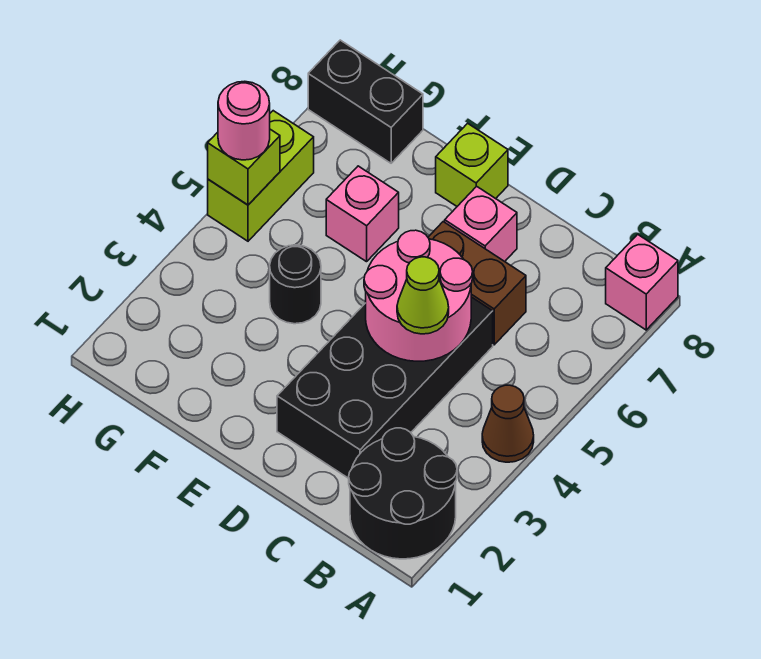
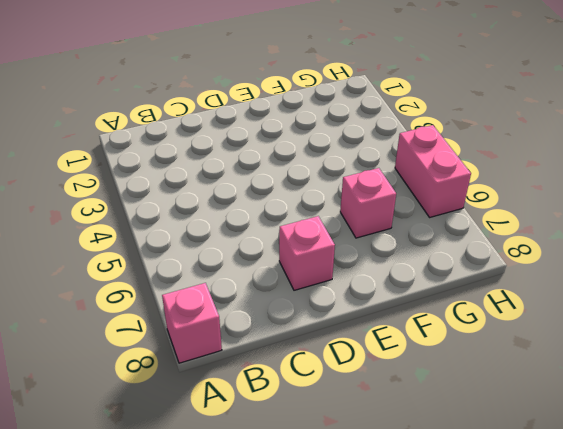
pink 1x2 brick [395,125,471,217] -> lime 1x2 brick [208,111,314,241]
none -> black 2x2 round brick [349,428,457,559]
none -> brown 1x1 cone [482,385,534,462]
none -> black 2x4 brick [277,297,493,478]

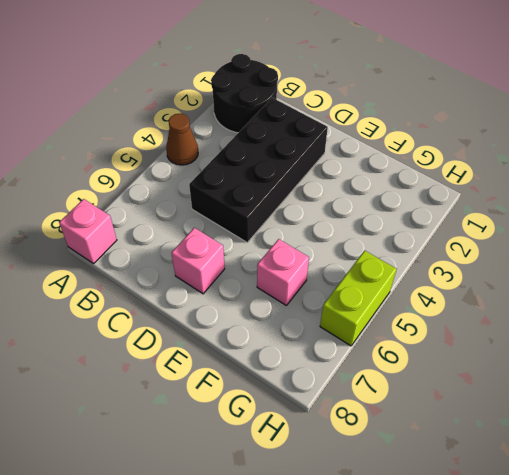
none -> brown 1x2 brick [428,222,526,345]
none -> lime 1x1 brick [436,123,508,206]
none -> black 1x1 round brick [270,245,321,324]

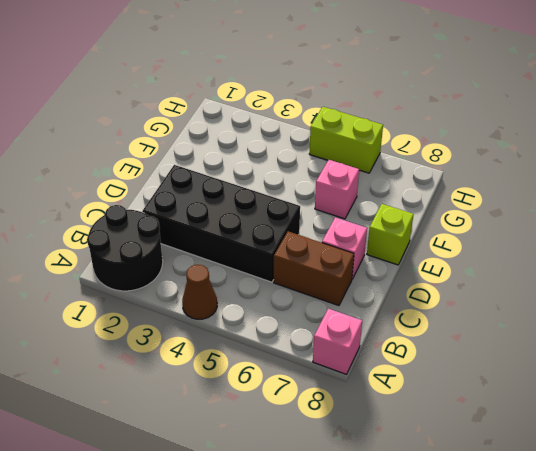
brown 1x2 brick [274,231,354,306] -> brown 1x2 brick turned to [428,222,526,345]
none -> black 1x1 round brick [270,245,321,324]
none -> black 1x2 brick [308,40,423,163]
none -> pink 2x2 round brick [364,230,473,361]

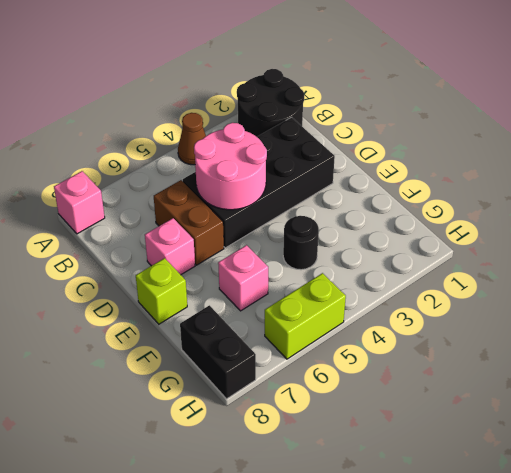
none -> lime 1x1 brick [208,129,280,205]
none -> lime 1x1 cone [397,257,449,334]
none -> pink 1x1 round brick [218,81,270,160]

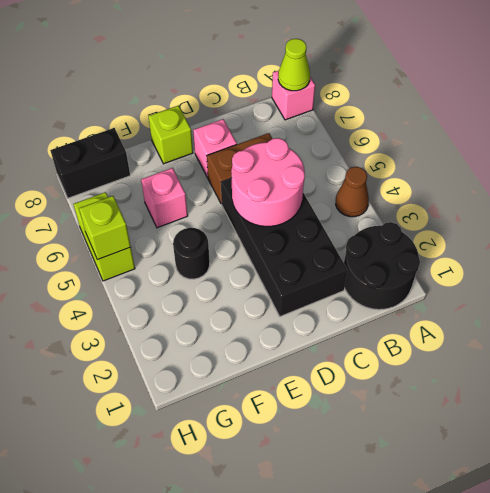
lime 1x1 cone [278,39,310,91] -> lime 1x1 cone moved to [397,257,449,334]
none -> pink 1x1 round brick [218,81,270,160]

